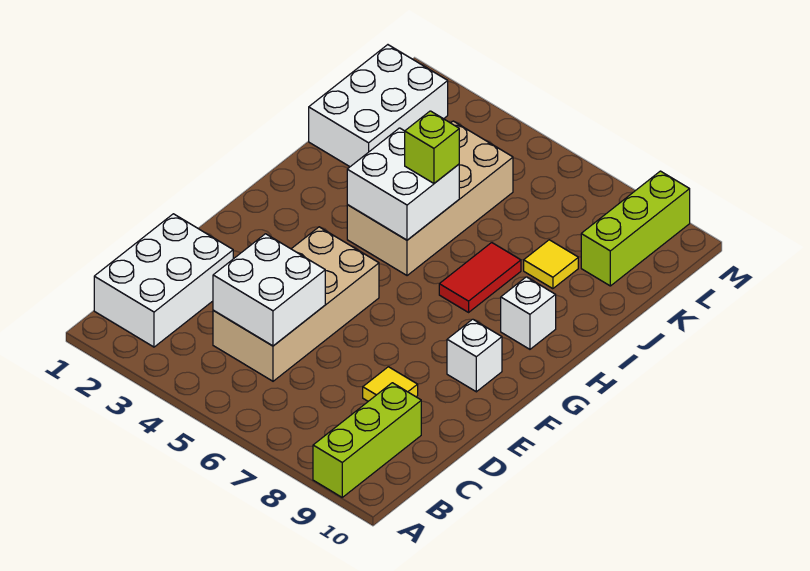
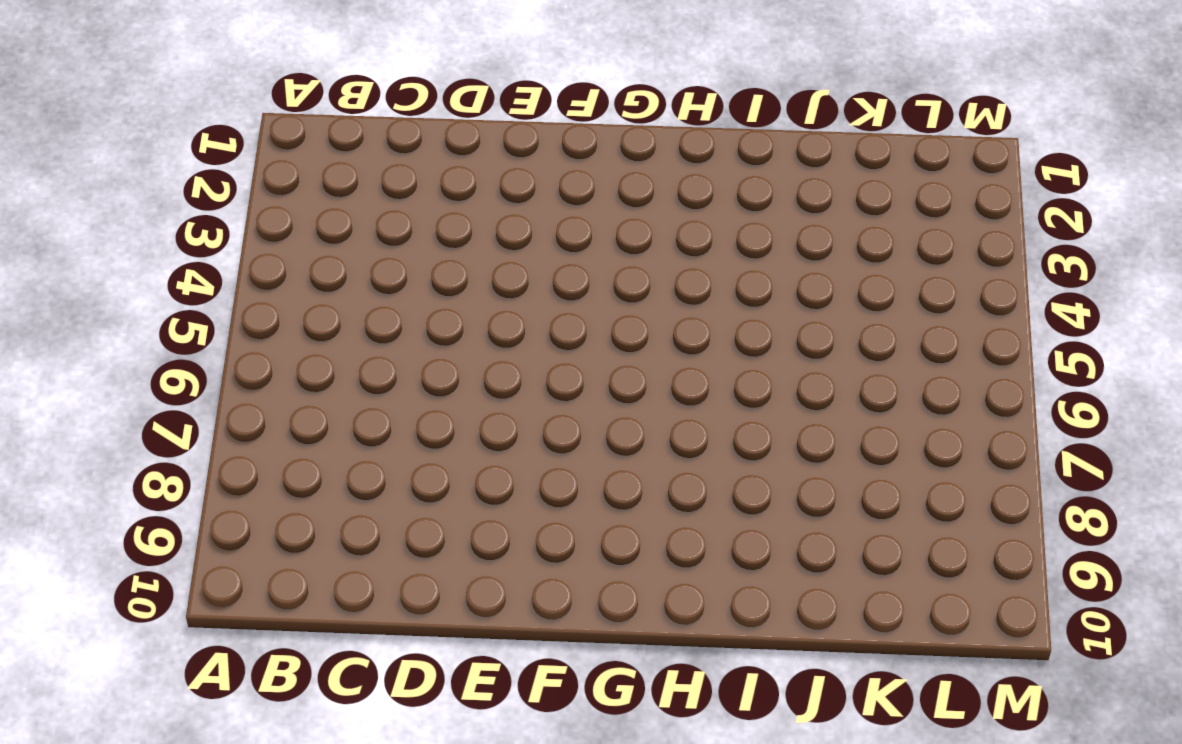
none -> lime 1x3 brick [313,383,421,497]
none -> white 2x3 brick [94,214,233,347]
none -> tan 2x4 brick [213,227,379,381]

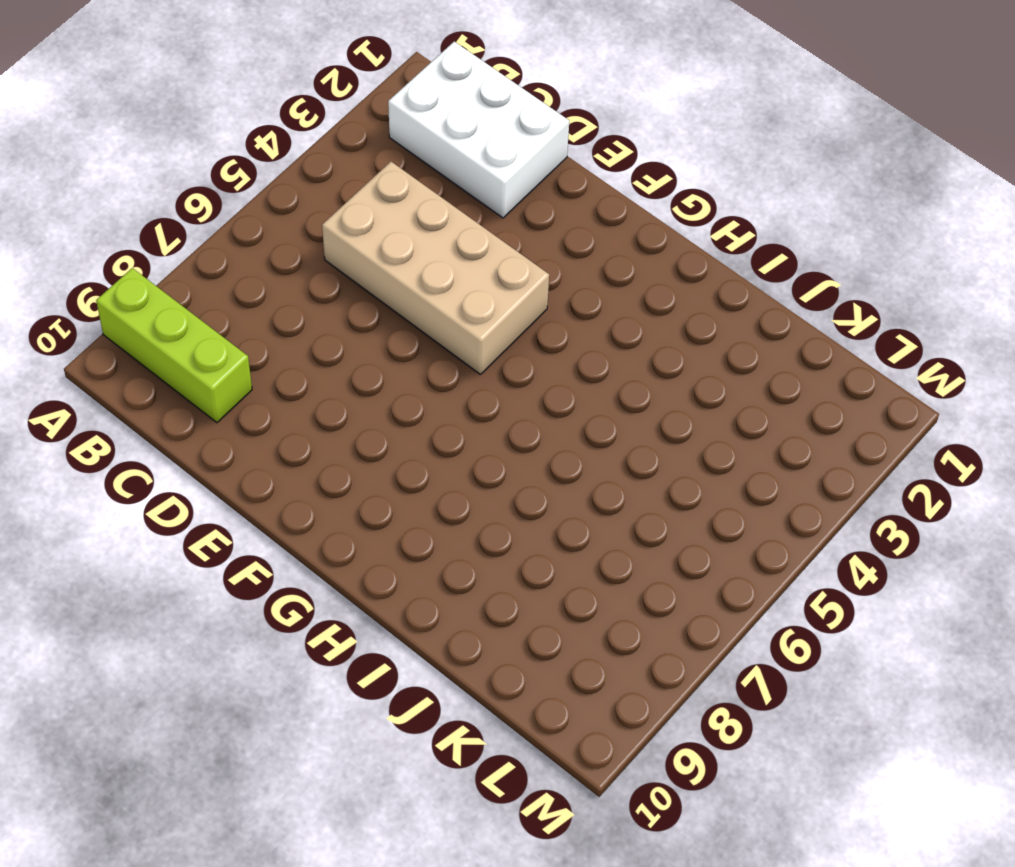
none -> yellow 1x1 tile [363,367,418,401]
none -> white 1x1 brick [447,319,502,392]
none -> tan 2x4 brick [347,121,513,276]

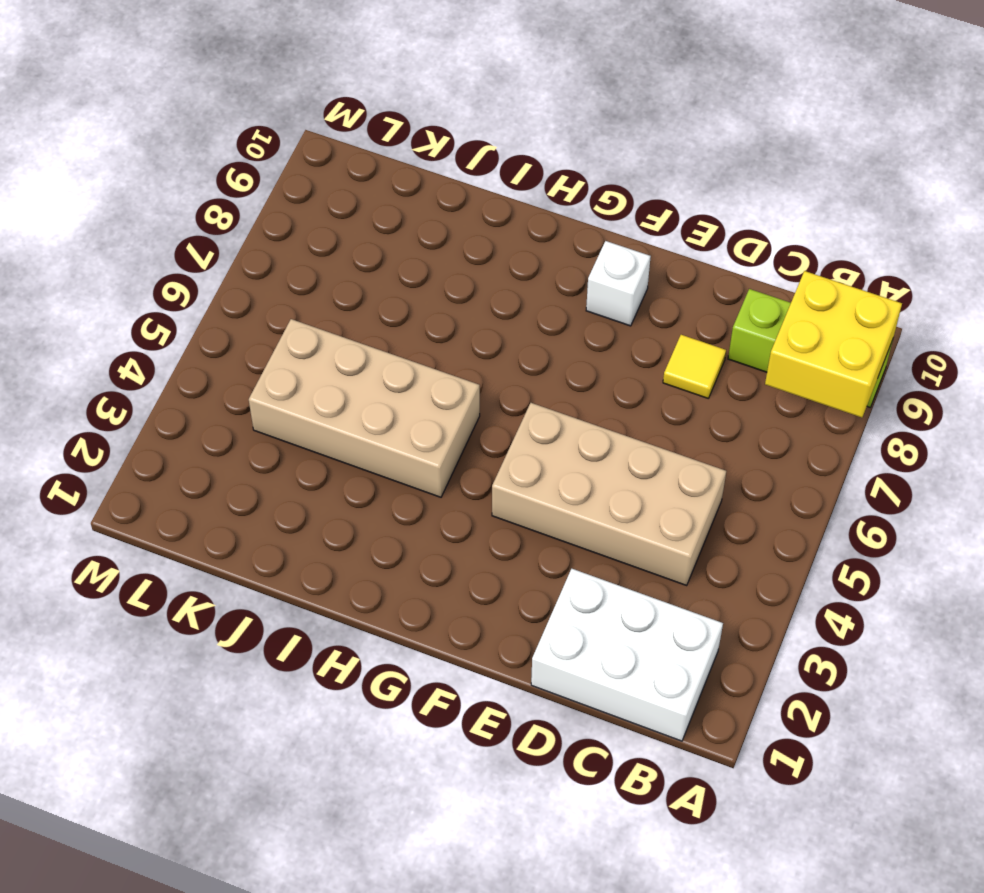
yellow 2x2 brick [765,271,902,417] -> none
none -> red 1x2 tile [439,243,521,312]
none -> white 1x1 brick [501,277,556,349]
none -> white 2x3 brick [309,45,448,167]

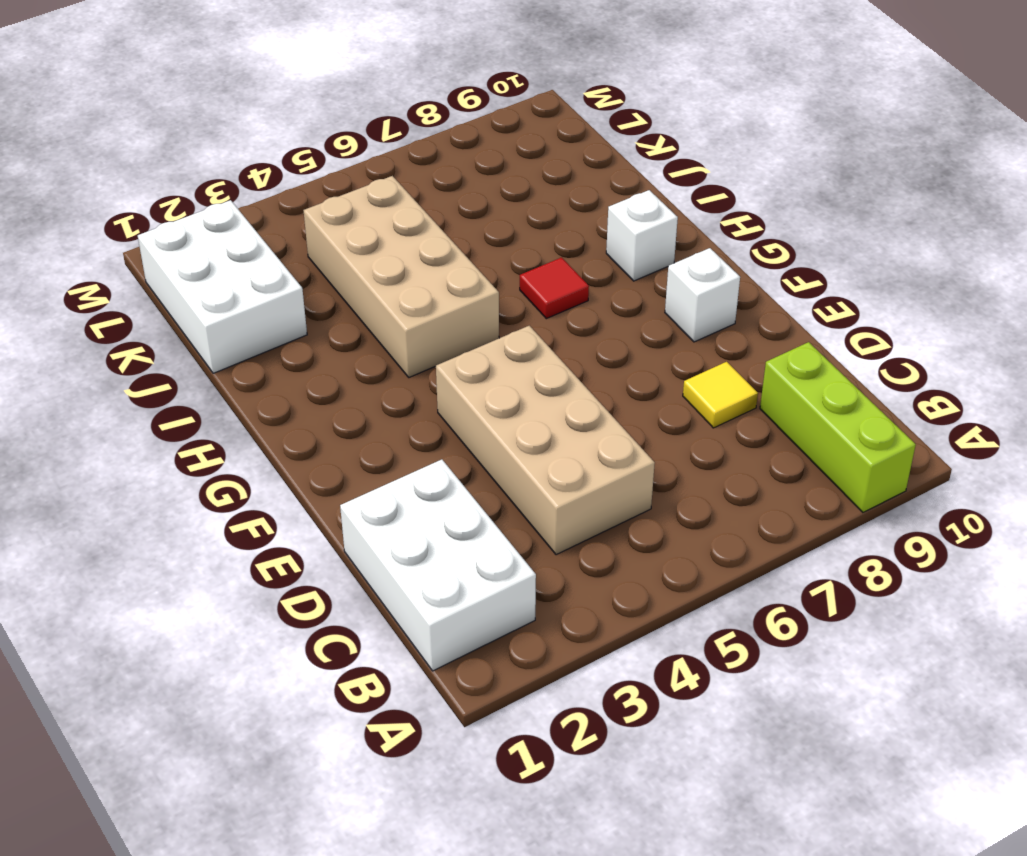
red 1x1 tile [520,258,589,319] -> red 1x2 tile [439,243,521,312]
none -> yellow 1x1 tile [524,240,578,289]
none -> lime 1x3 brick [581,171,690,286]
none -> white 2x2 brick [213,234,325,346]

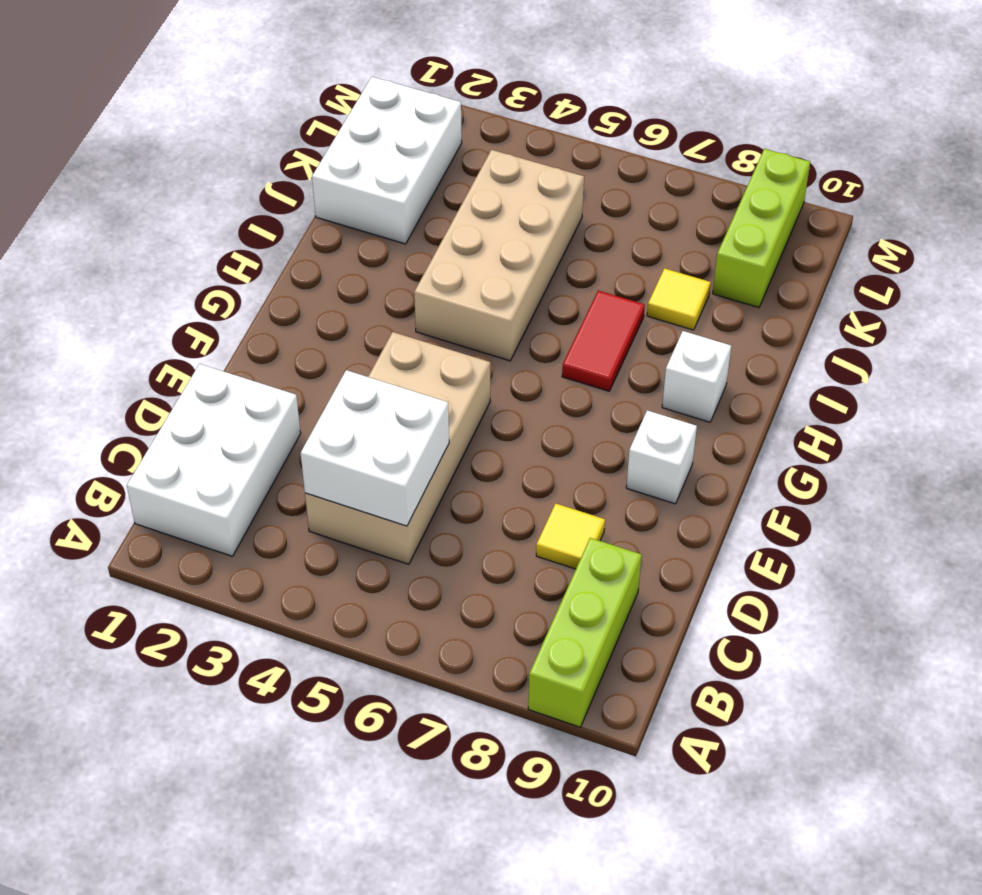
none -> white 2x2 brick [347,128,459,240]
none -> lime 1x1 brick [405,111,459,183]

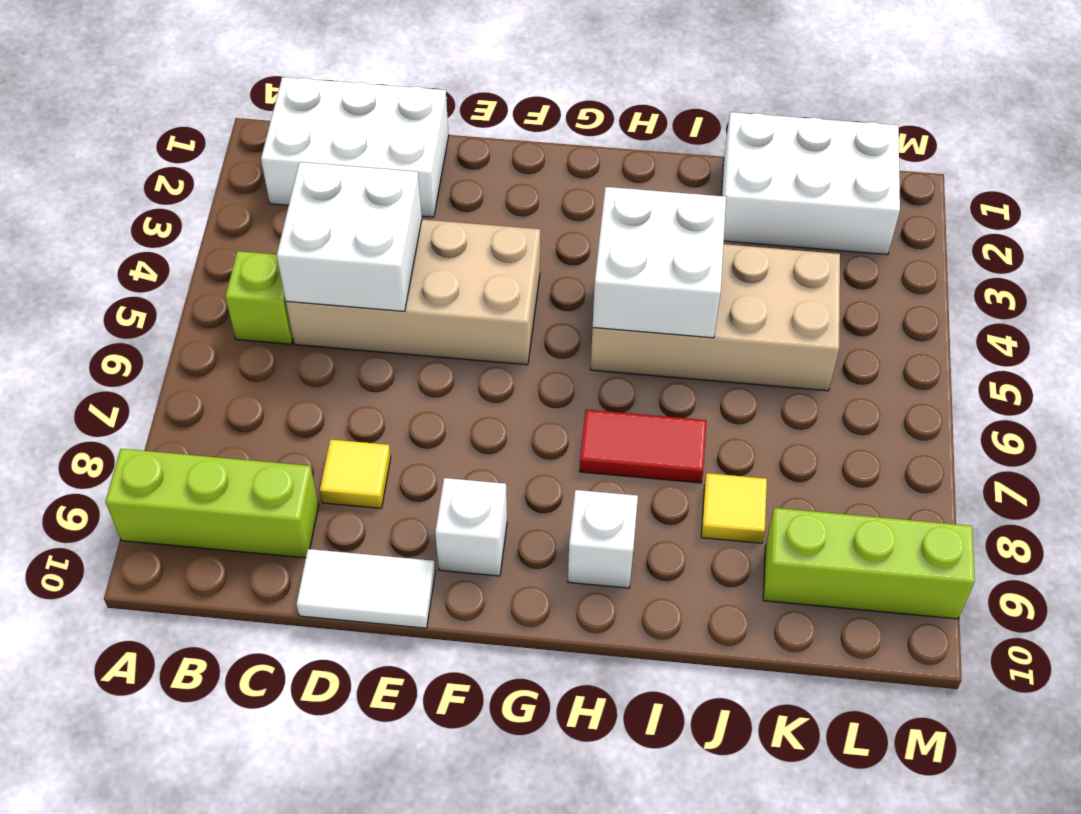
lime 1x1 brick [225,251,293,344] -> lime 1x1 brick moved to [405,111,459,183]
white 1x2 tile [296,549,435,628] -> none

